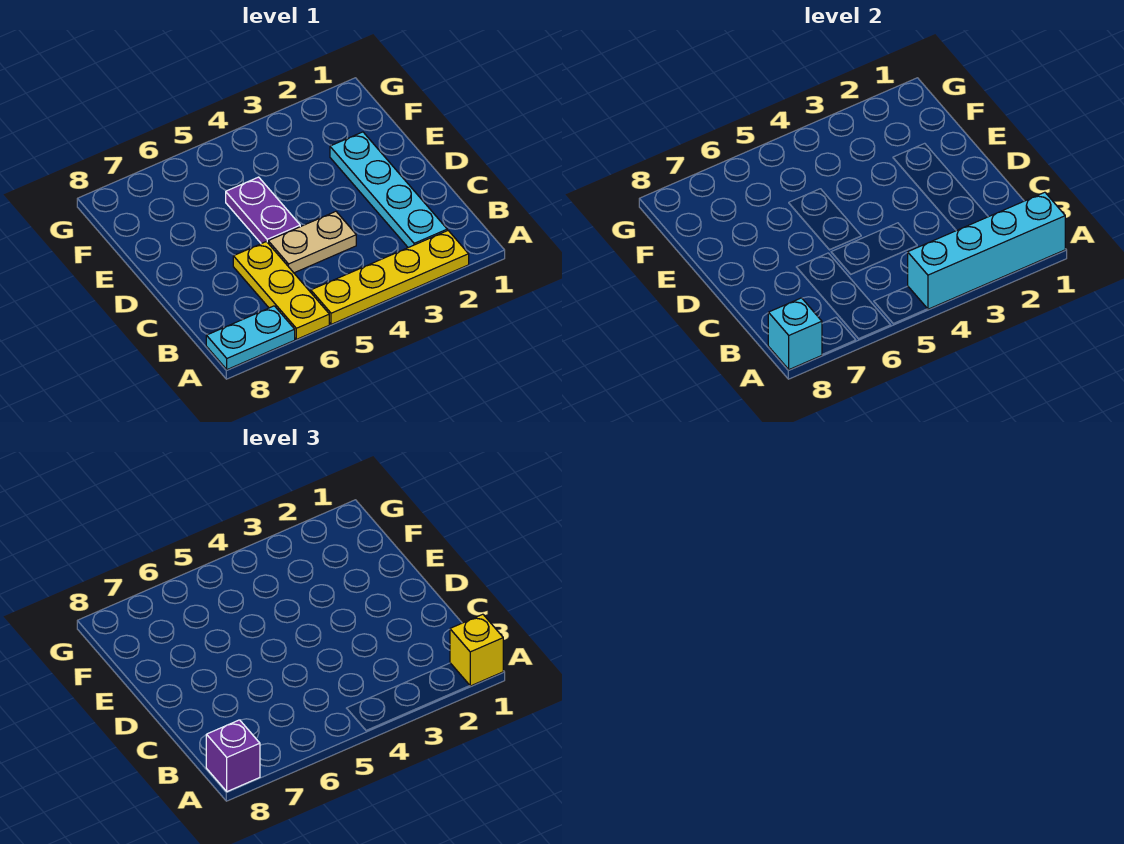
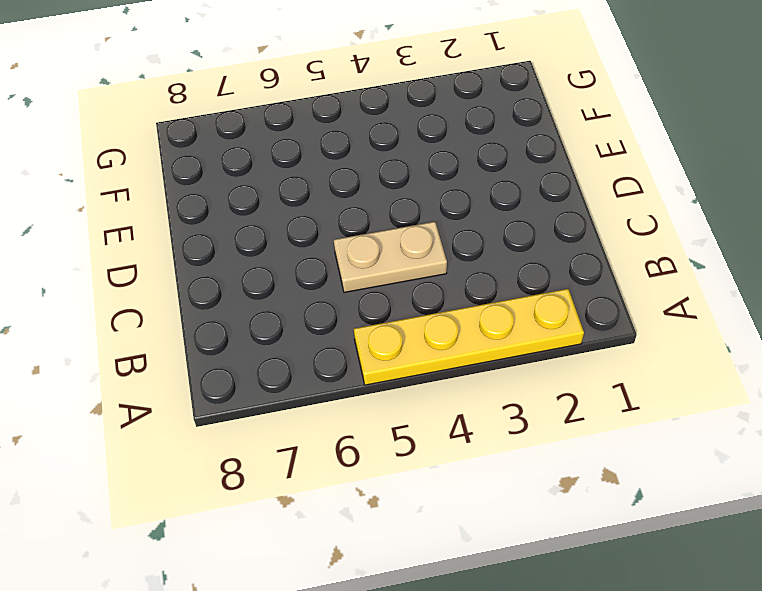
none -> yellow 1x3 plate [233,242,329,339]
none -> cyan 1x2 plate [206,306,295,370]

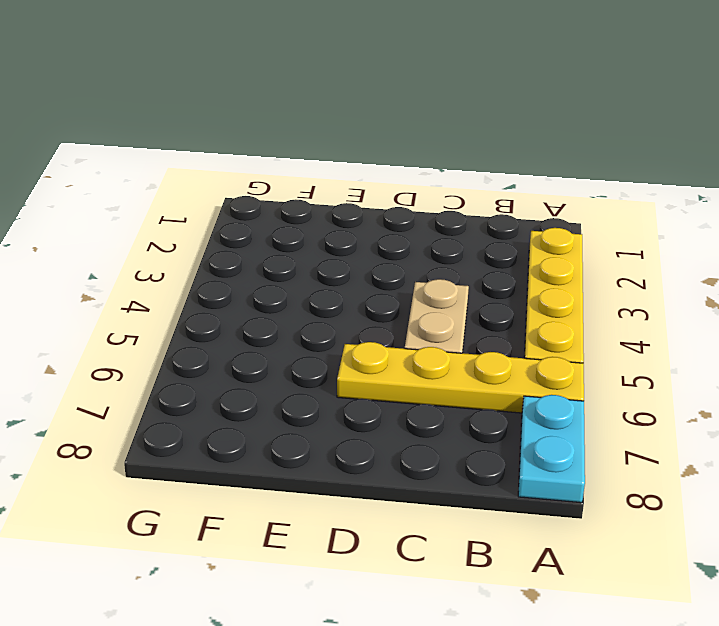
yellow 1x4 plate [337,342,584,413] -> yellow 1x3 plate [233,242,329,339]
none -> cyan 1x4 plate [330,132,447,248]
none -> purple 1x2 plate [226,177,300,244]

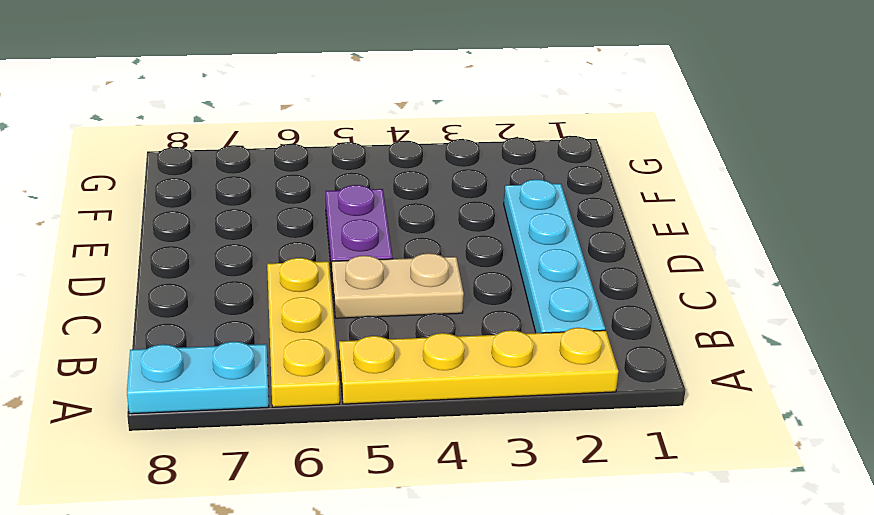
none -> cyan 1x4 brick [908,192,1065,309]
none -> cyan 1x1 brick [768,298,822,370]

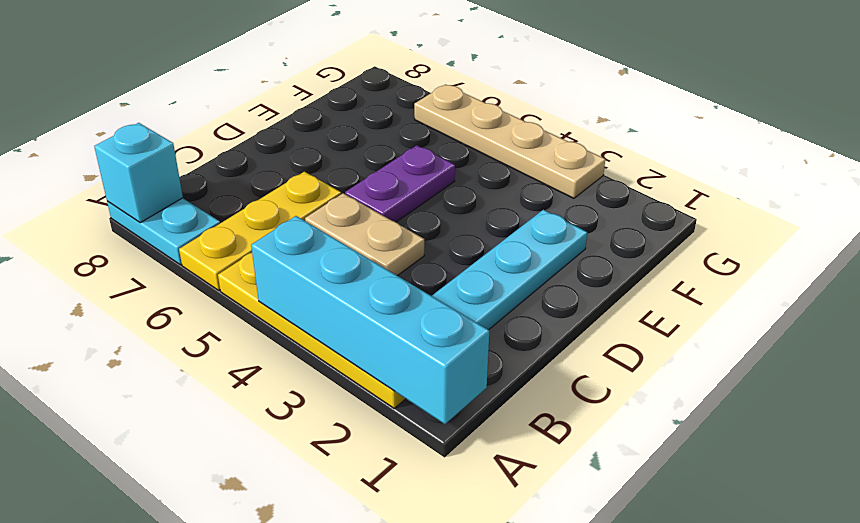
tan 1x4 plate [414,85,605,198] -> none
none -> yellow 1x1 brick [450,614,503,686]
none -> purple 1x1 brick [206,720,260,792]

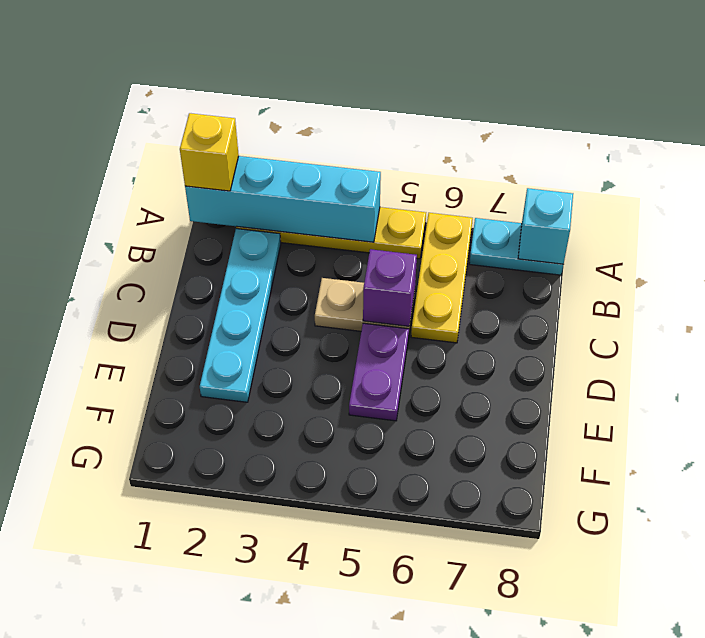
purple 1x1 brick [363,249,417,326] -> purple 1x1 brick moved to [206,720,260,792]

